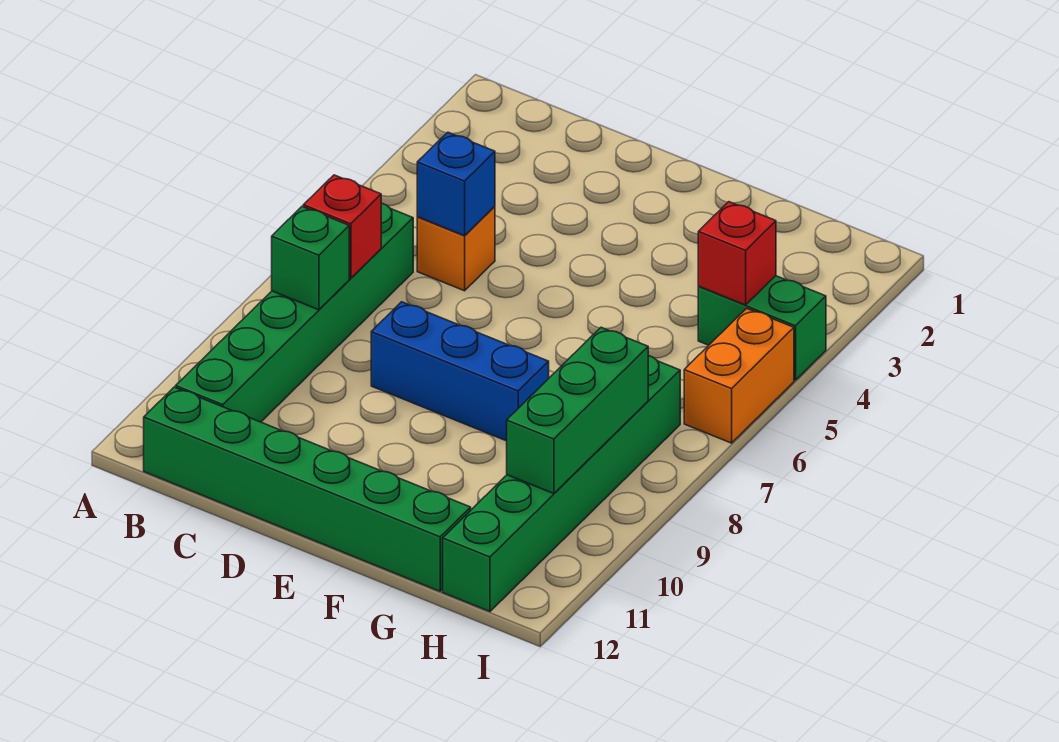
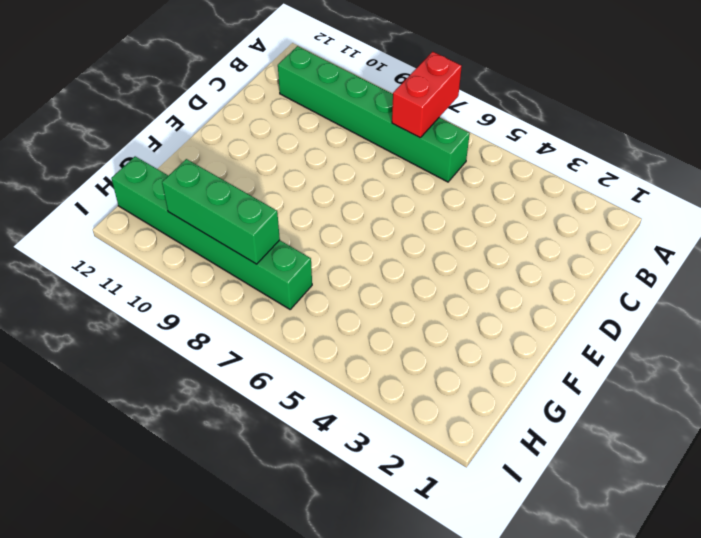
red 1x2 brick [392,52,462,138] -> red 1x1 brick [303,175,381,278]
none -> green 1x6 brick [144,387,471,591]
none -> orange 1x1 brick [417,206,495,291]
none -> blue 1x3 brick [371,302,549,441]

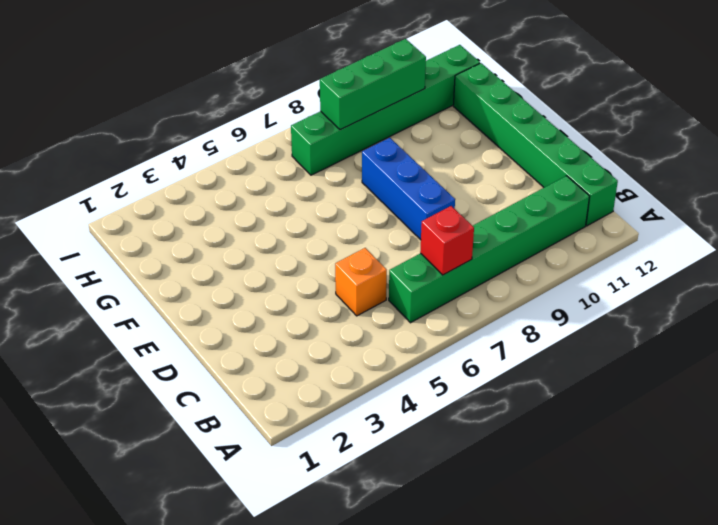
none -> green 1x2 brick [698,276,826,380]
none -> orange 1x2 brick [684,308,794,443]
none -> green 1x1 brick [272,206,349,310]

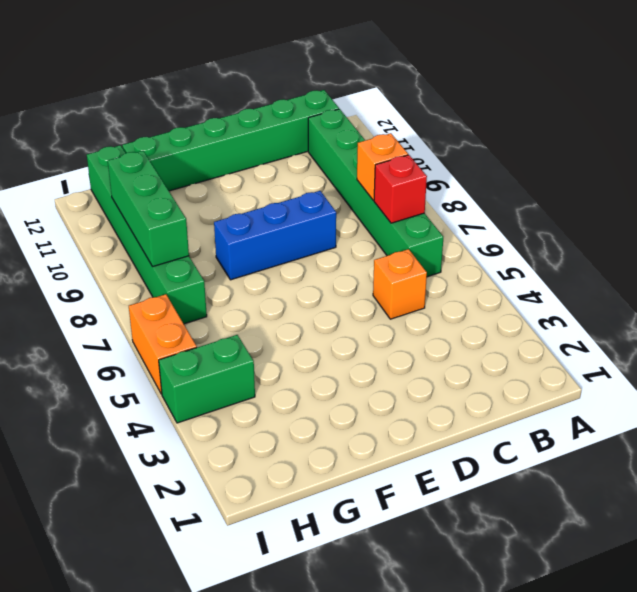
orange 1x1 brick [357,133,408,200] -> green 1x1 brick [272,206,349,310]
none -> blue 1x1 brick [417,132,495,236]
none -> red 1x1 brick [698,202,776,305]

